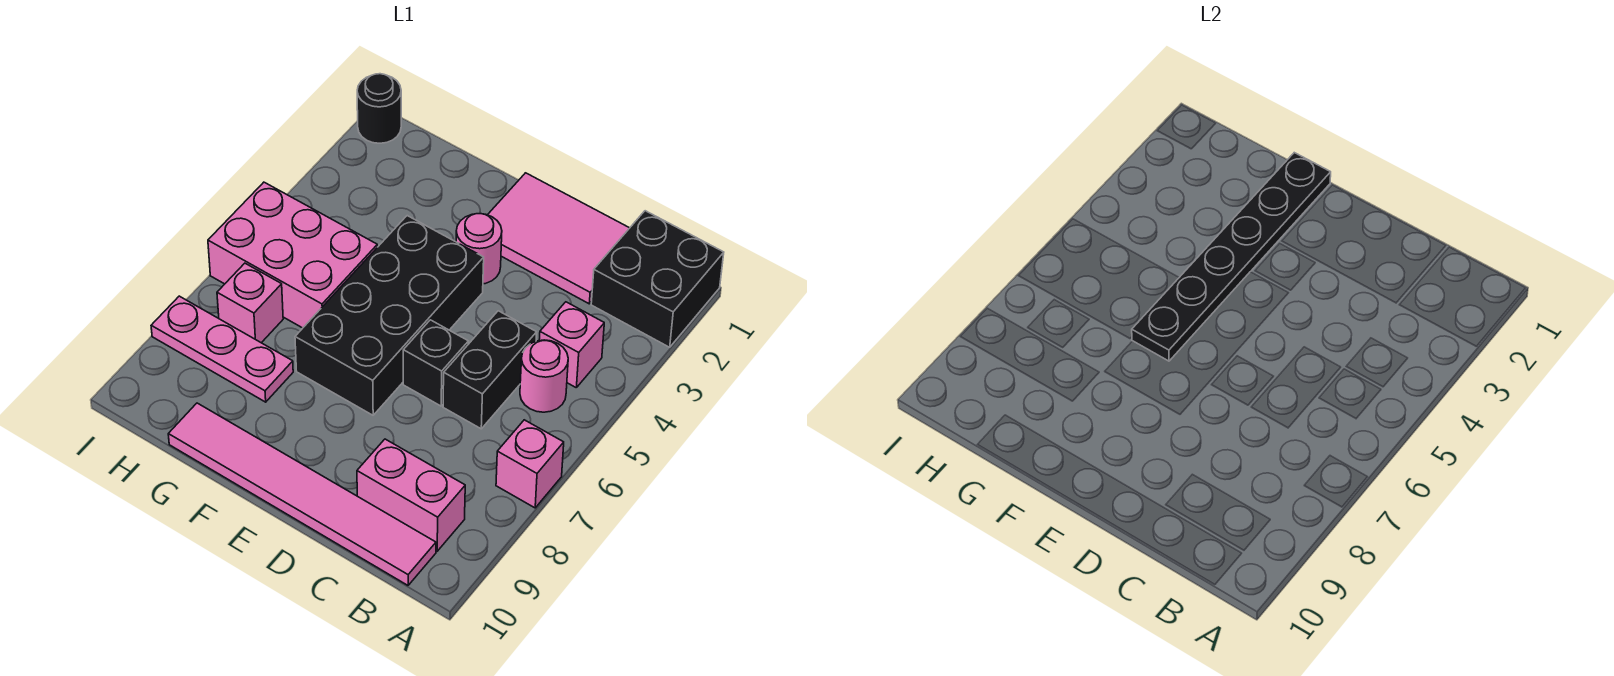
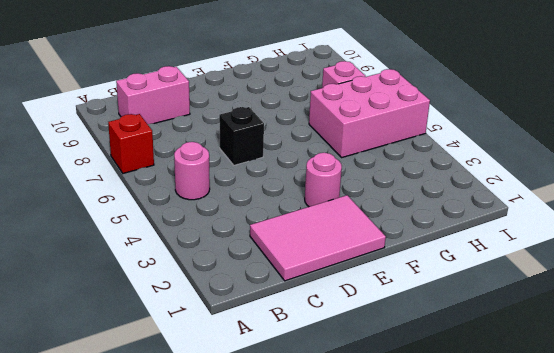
red 1x1 brick [108,114,154,173] -> pink 1x1 brick [496,420,564,508]
none -> black 2x2 brick [591,211,724,347]
none -> pink 1x1 brick [539,302,604,387]
none -> pink 1x6 tile [168,403,436,585]

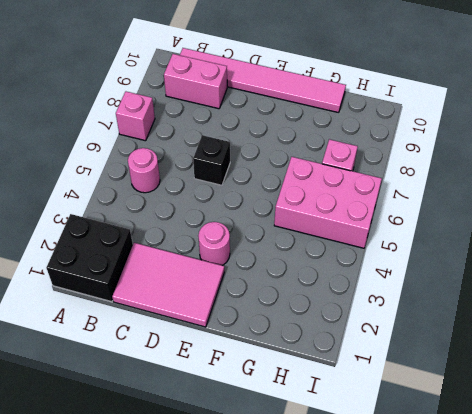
none -> pink 1x1 brick [539,302,604,387]
none -> black 1x2 brick [443,311,537,429]
none -> black 2x4 brick [295,216,484,415]

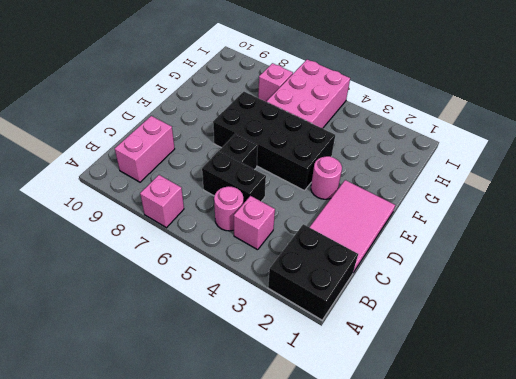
none -> pink 1x6 tile [168,403,436,585]
none -> pink 1x3 plate [151,296,293,402]
none -> black 1x1 round brick [357,74,401,143]

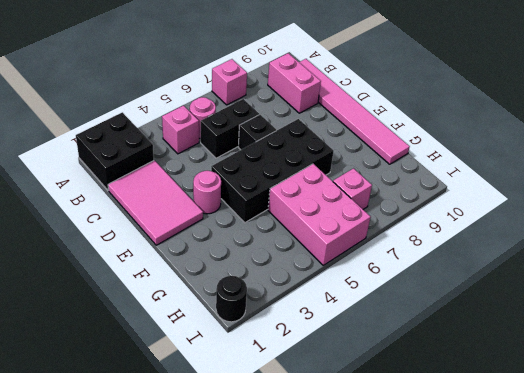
none -> pink 1x3 plate [151,296,293,402]
none -> black 1x6 plate [1132,153,1331,361]

